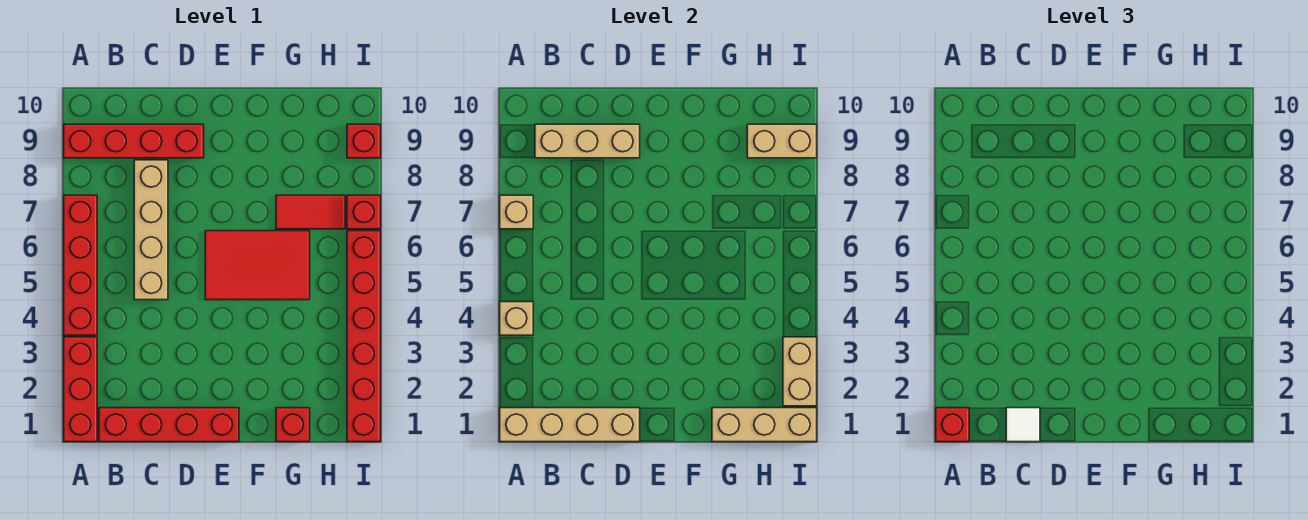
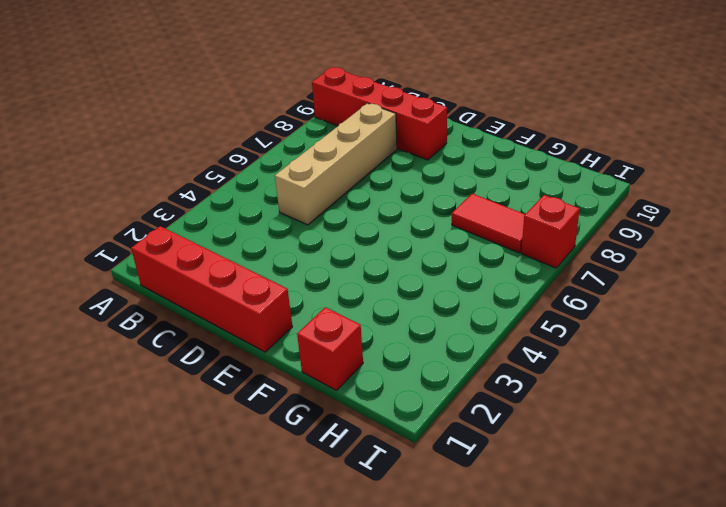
none -> red 1x3 brick [64,337,97,442]
none -> red 1x4 brick [64,195,97,335]
none -> red 2x3 tile [205,231,310,300]

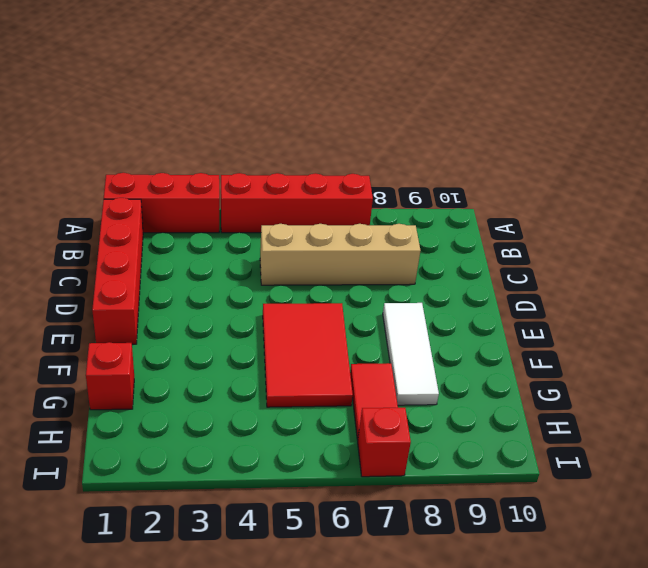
white 1x3 tile [383,303,439,405] -> none
none -> red 1x4 brick [64,124,204,158]
none -> red 1x6 brick [347,231,381,442]
none -> red 1x1 brick [347,124,381,158]

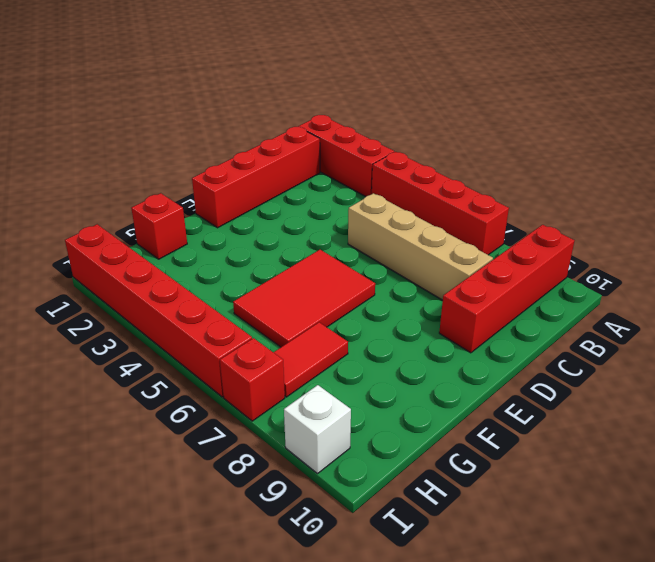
white 1x1 brick [284,385,351,474] -> red 1x1 brick [347,124,381,158]
none -> tan 1x4 brick [500,408,640,442]
none -> tan 1x1 brick [500,302,533,335]
none -> tan 1x1 brick [500,195,533,229]

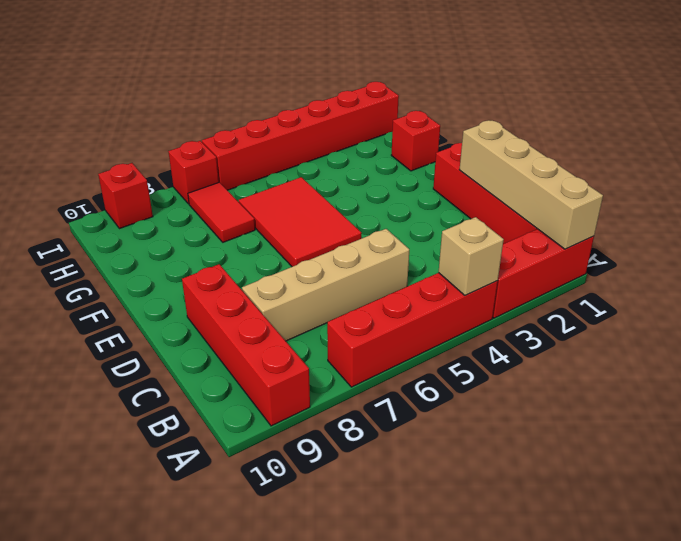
none -> tan 1x1 brick [500,195,533,229]
none -> tan 1x3 brick [535,124,640,158]
none -> tan 1x3 brick [712,408,817,442]

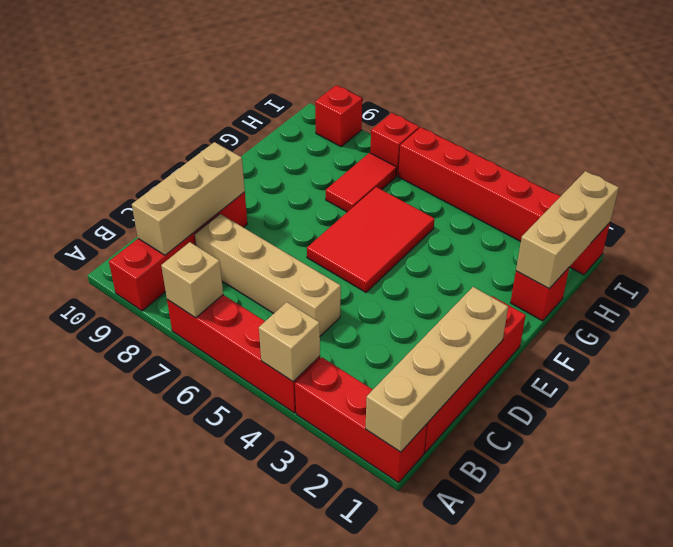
none -> tan 1x2 brick [747,124,817,158]
none -> tan 1x2 brick [783,337,817,406]
none -> red 1x1 brick [936,408,969,442]

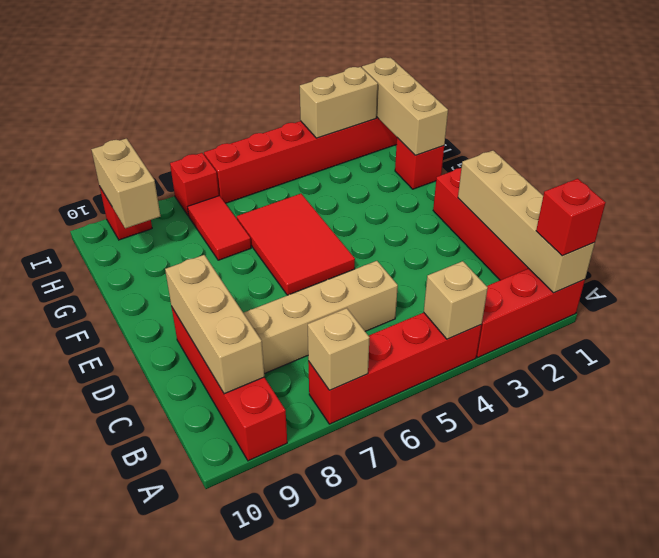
none -> white 1x1 tile [1006,408,1040,442]

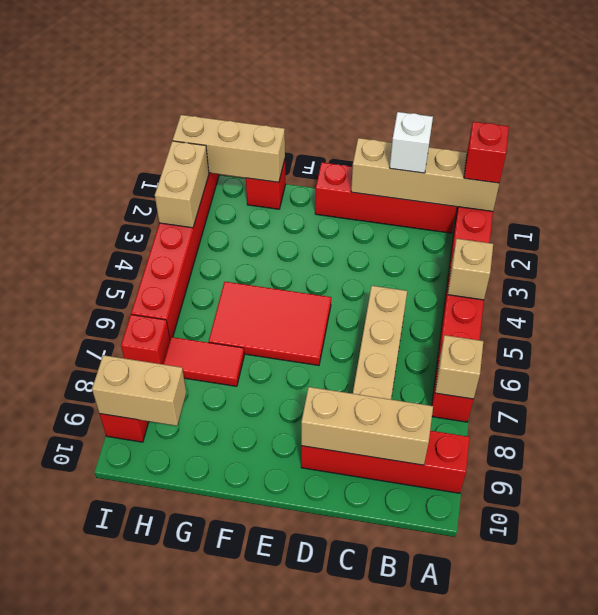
white 1x1 brick [390,112,433,173] -> white 1x1 tile [1006,408,1040,442]

